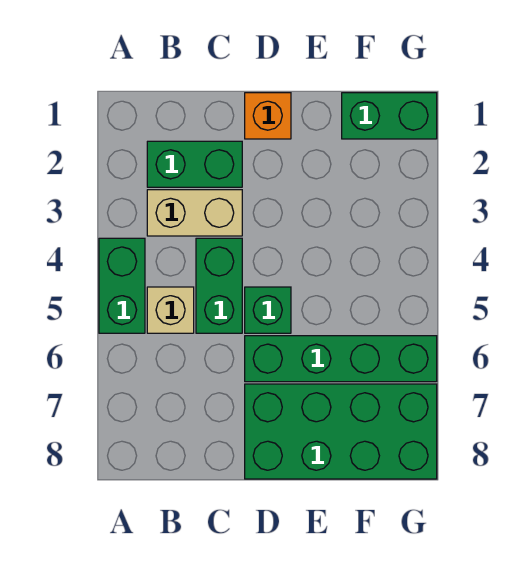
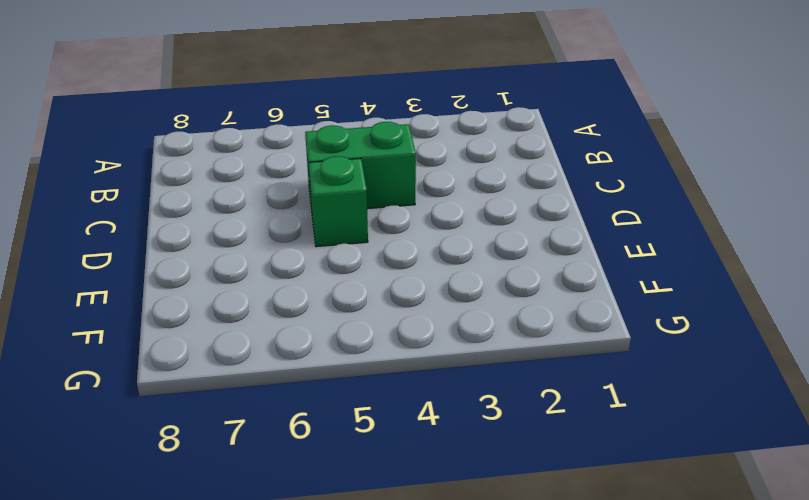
none -> green 1x2 brick [99,238,145,333]
none -> green 1x2 brick [147,141,242,187]

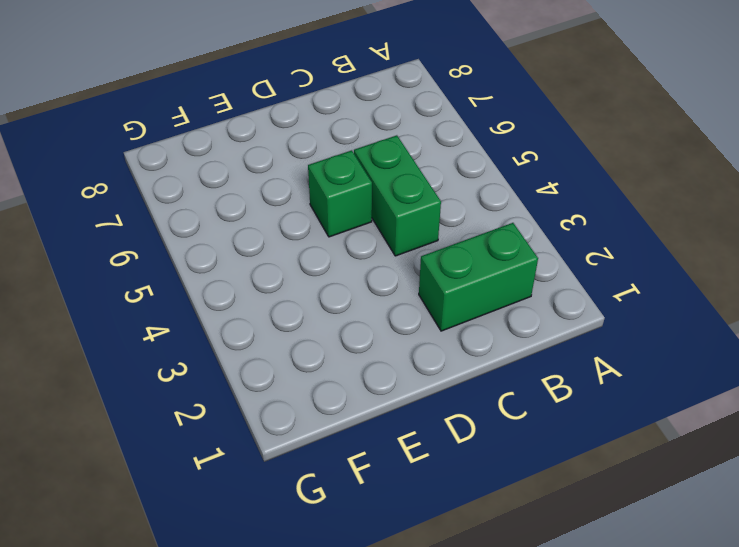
none -> green 1x2 brick [99,238,145,333]
none -> tan 1x2 brick [147,190,242,236]

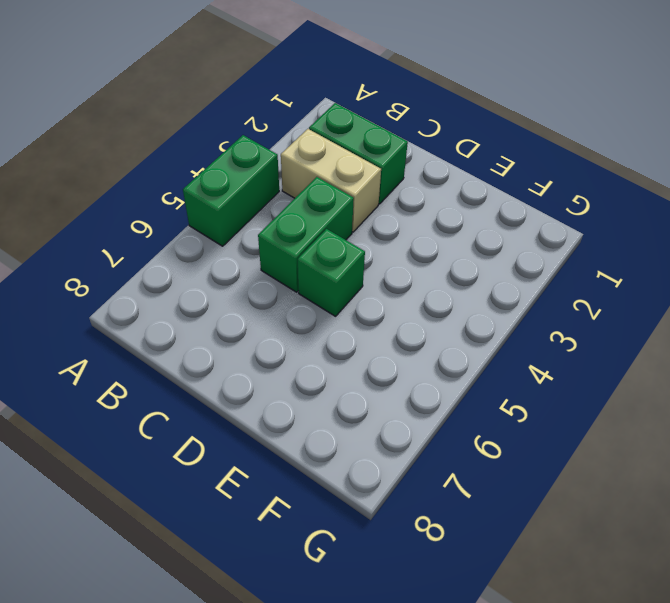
none -> tan 1x1 brick [147,287,194,333]
none -> orange 1x1 brick [245,93,291,139]

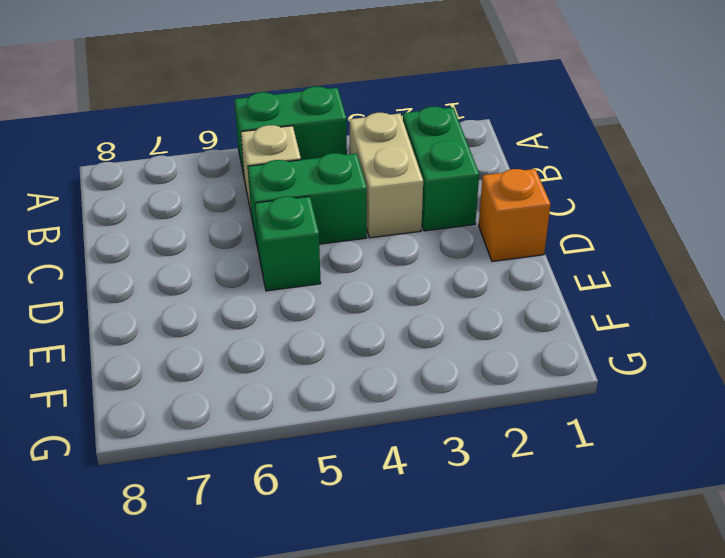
none -> green 1x4 brick [245,336,437,382]
none -> green 2x4 brick [245,384,437,479]

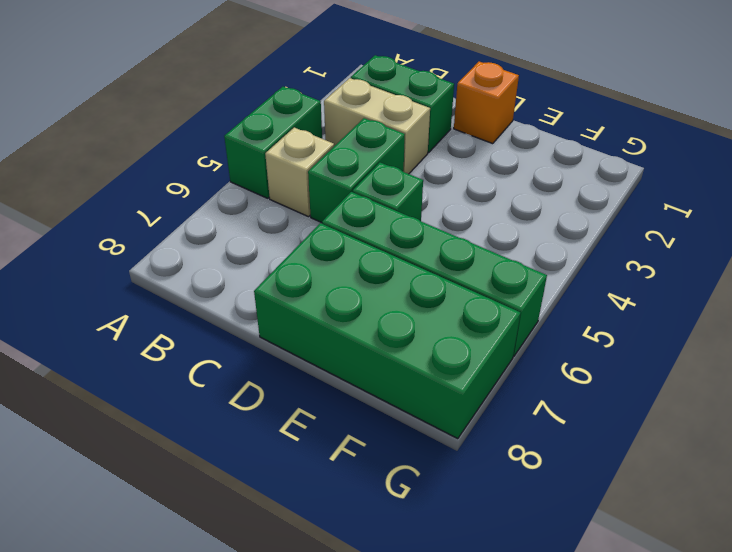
none -> green 1x2 brick [342,93,437,139]

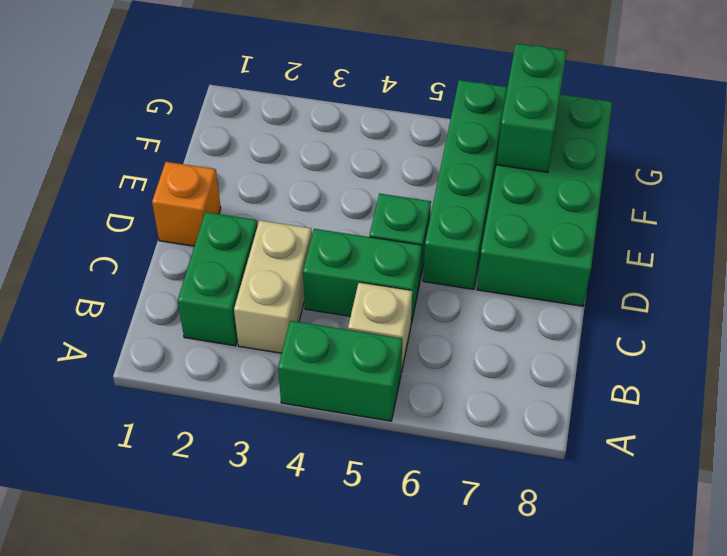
green 1x2 brick [497,44,567,172] -> green 1x2 brick moved to [342,93,437,139]

